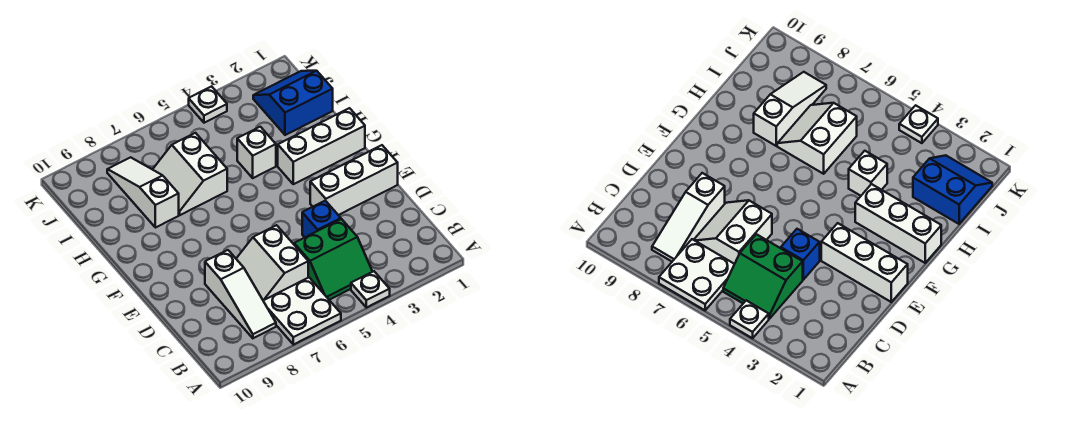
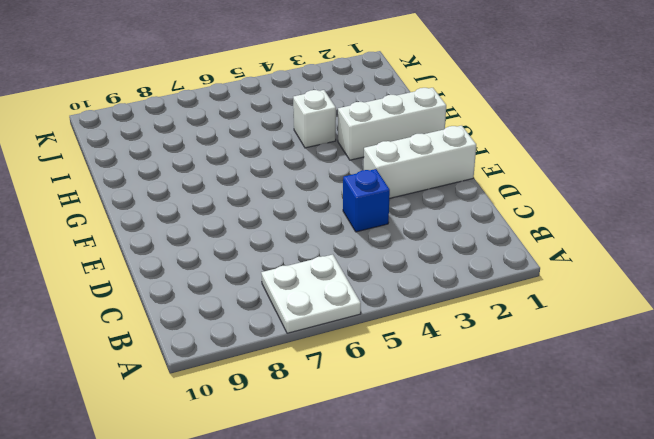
none -> white 1x1 plate [351,271,390,308]
none -> green 2x2 slope [294,219,373,300]
none -> white 1x3 slope [205,250,276,338]

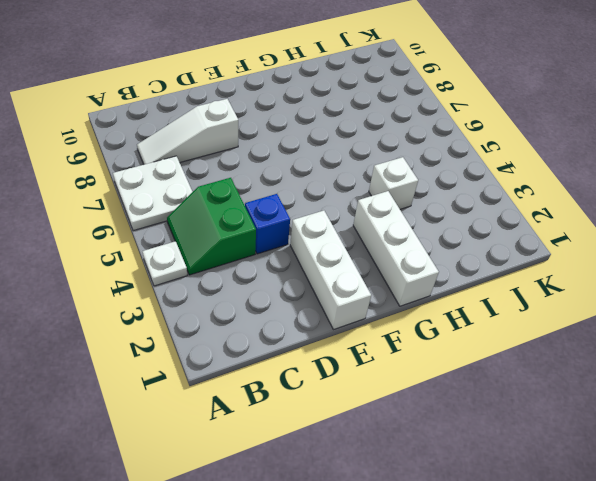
none -> white 2x2 slope [236,225,308,300]
none -> white 2x2 slope [153,133,227,215]
none -> white 1x3 slope [107,157,179,228]

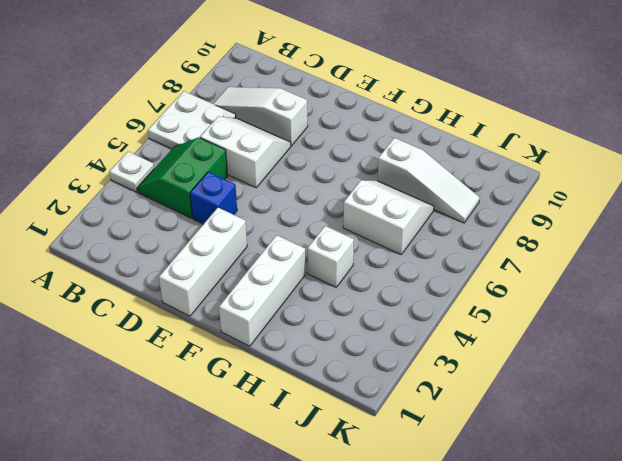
none -> blue 2x2 slope [253,71,333,135]
none -> white 1x1 plate [189,86,227,123]

